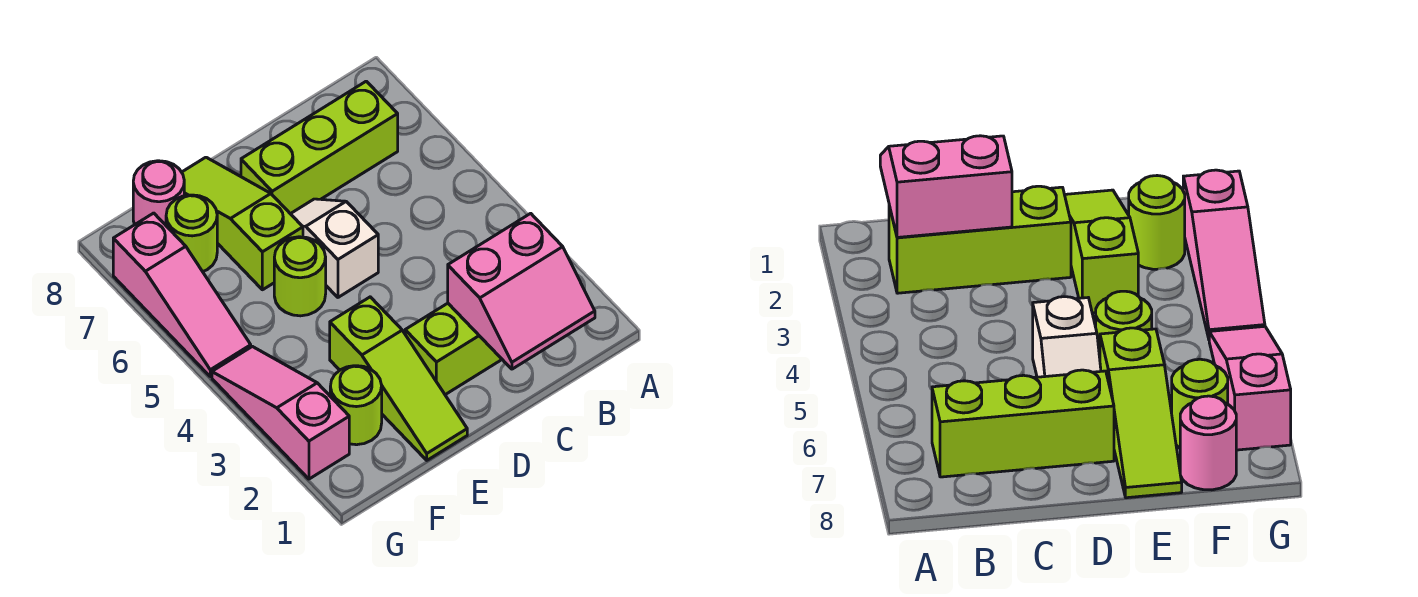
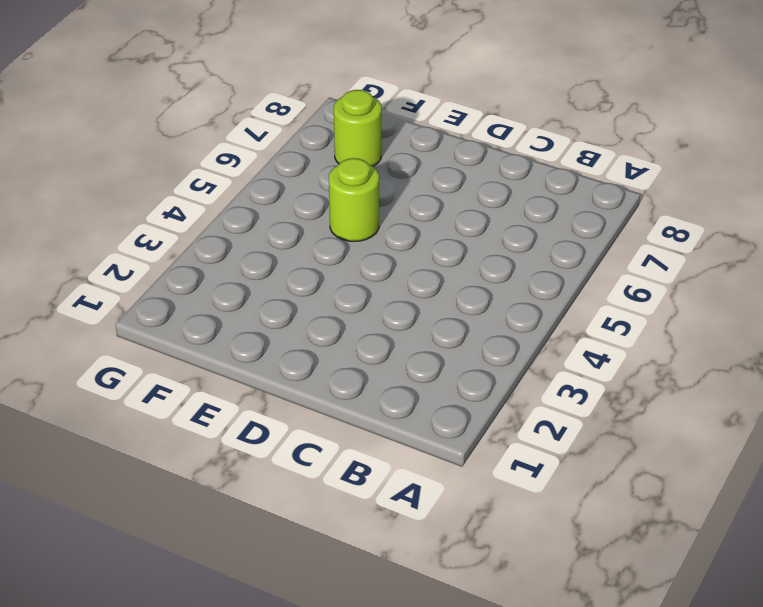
none -> lime 1x3 brick [405,303,502,395]
none -> lime 1x3 brick [241,81,398,214]
none -> white 1x2 slope [291,199,378,297]

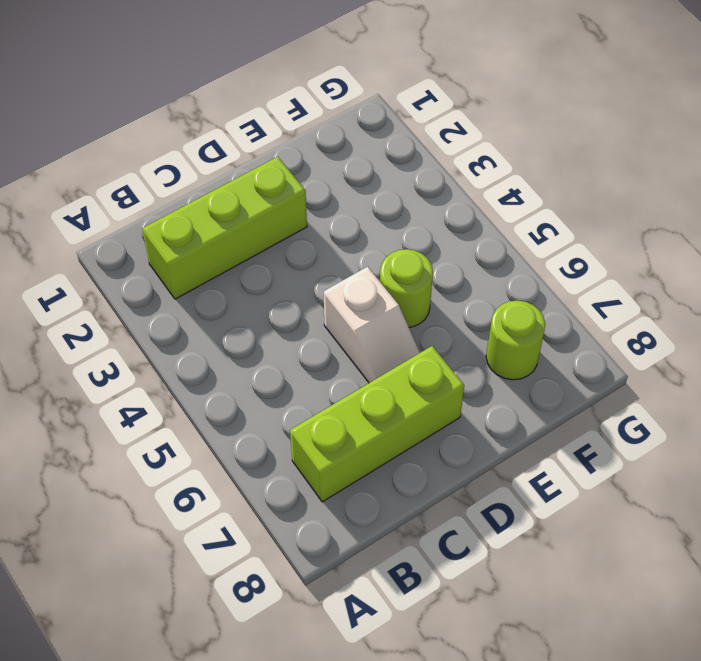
none -> lime 1x3 slope [330,297,467,460]
none -> lime 1x3 slope [182,157,303,290]
none -> lime 1x1 round brick [330,366,382,445]

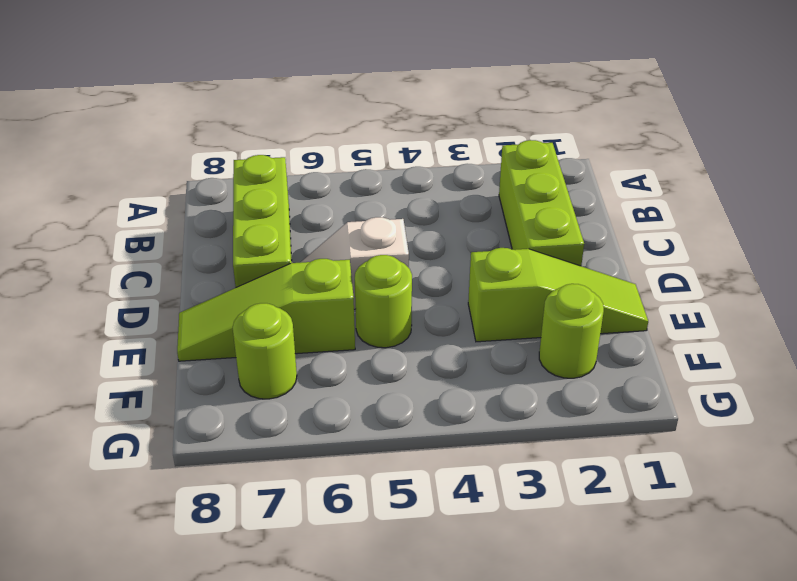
none -> pink 1x1 round brick [133,161,184,225]
none -> pink 1x3 slope [212,347,349,479]
none -> pink 1x3 slope [113,213,251,377]

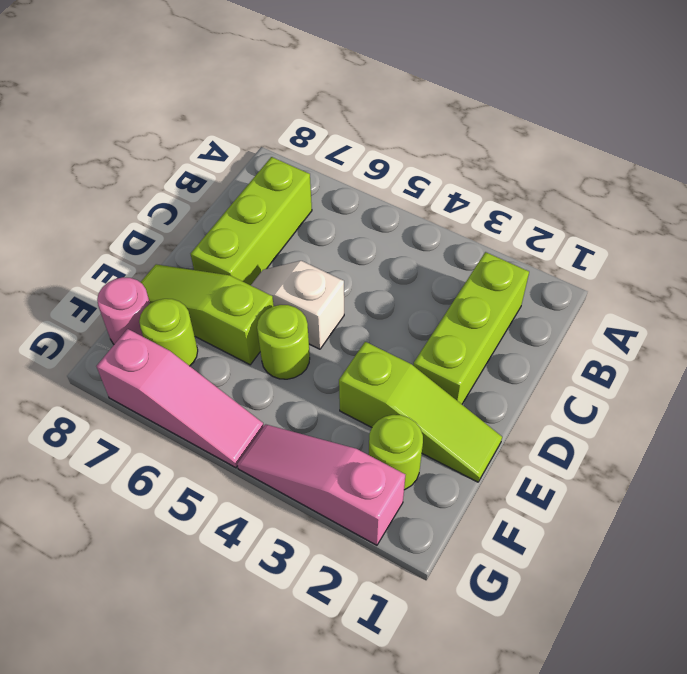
none -> pink 2x2 slope [448,213,595,369]

